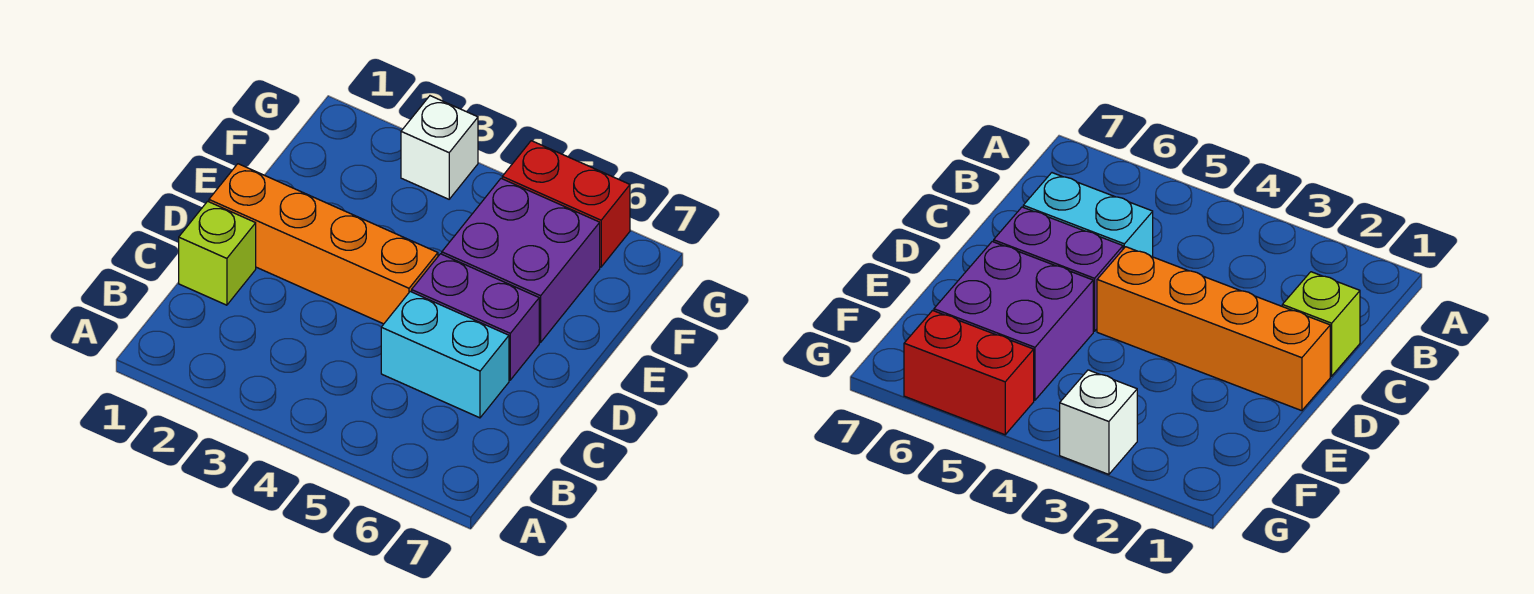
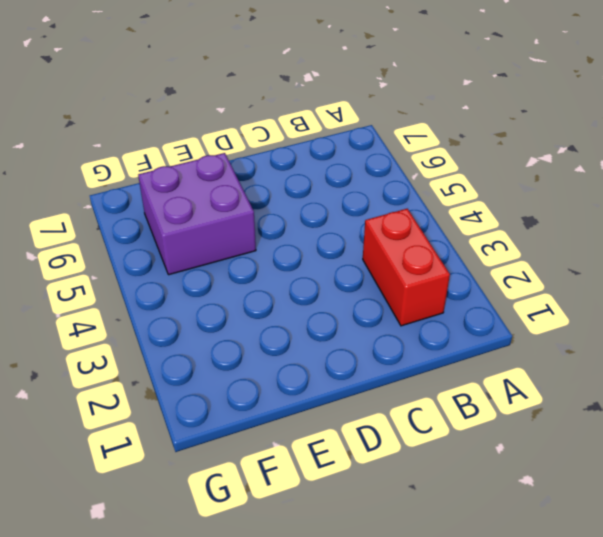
red 1x2 brick [363,209,450,326] -> red 1x2 brick moved to [502,141,630,267]
none -> lime 1x1 brick [179,201,256,305]
none -> cyan 1x2 brick [381,292,509,418]

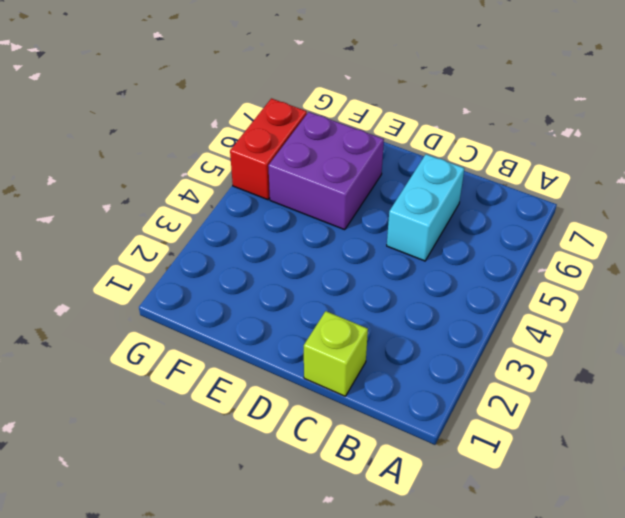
none -> orange 1x4 brick [209,164,438,324]
none -> purple 1x2 brick [412,254,539,380]

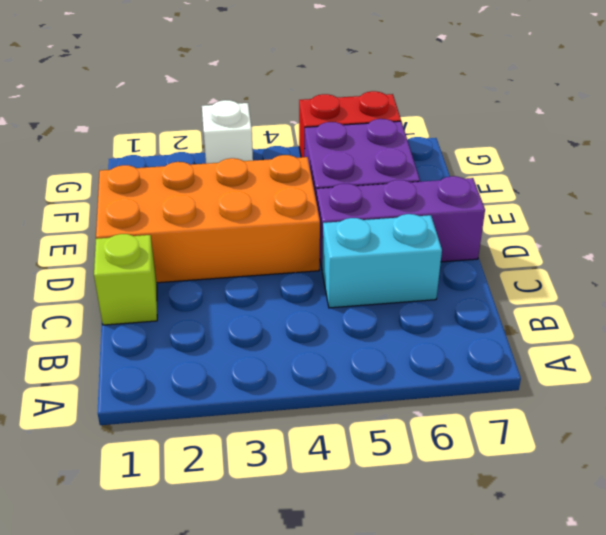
orange 2x4 brick [96,155,320,283] -> orange 1x4 brick [209,164,438,324]
purple 1x3 brick [316,176,485,268] -> purple 1x2 brick [412,254,539,380]

